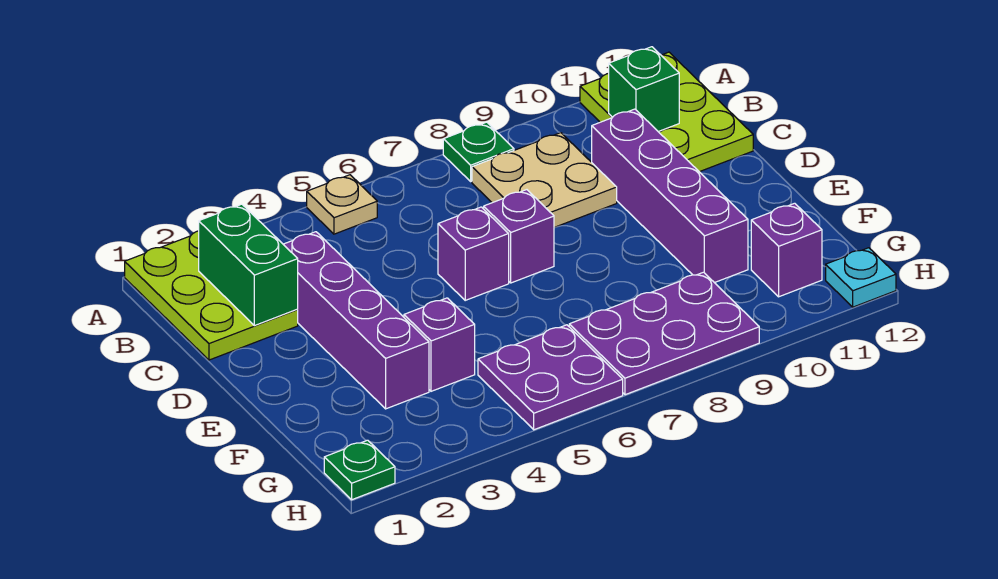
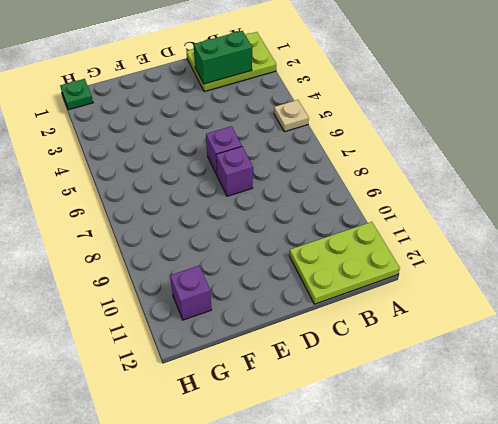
none -> green 1x1 plate [443,122,514,181]
none -> tan 2x2 plate [472,133,617,227]
none -> purple 1x4 brick [283,232,429,409]

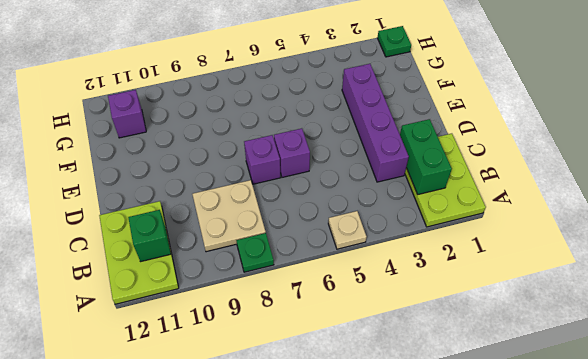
none -> purple 1x4 brick [592,109,748,283]
none -> purple 1x1 brick [404,298,475,391]
none -> purple 2x2 plate [478,325,623,430]

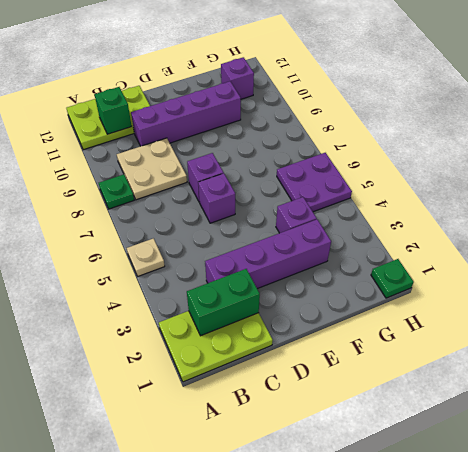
none -> purple 2x3 plate [569,272,759,395]
none -> cyan 1x1 plate [826,248,896,307]

